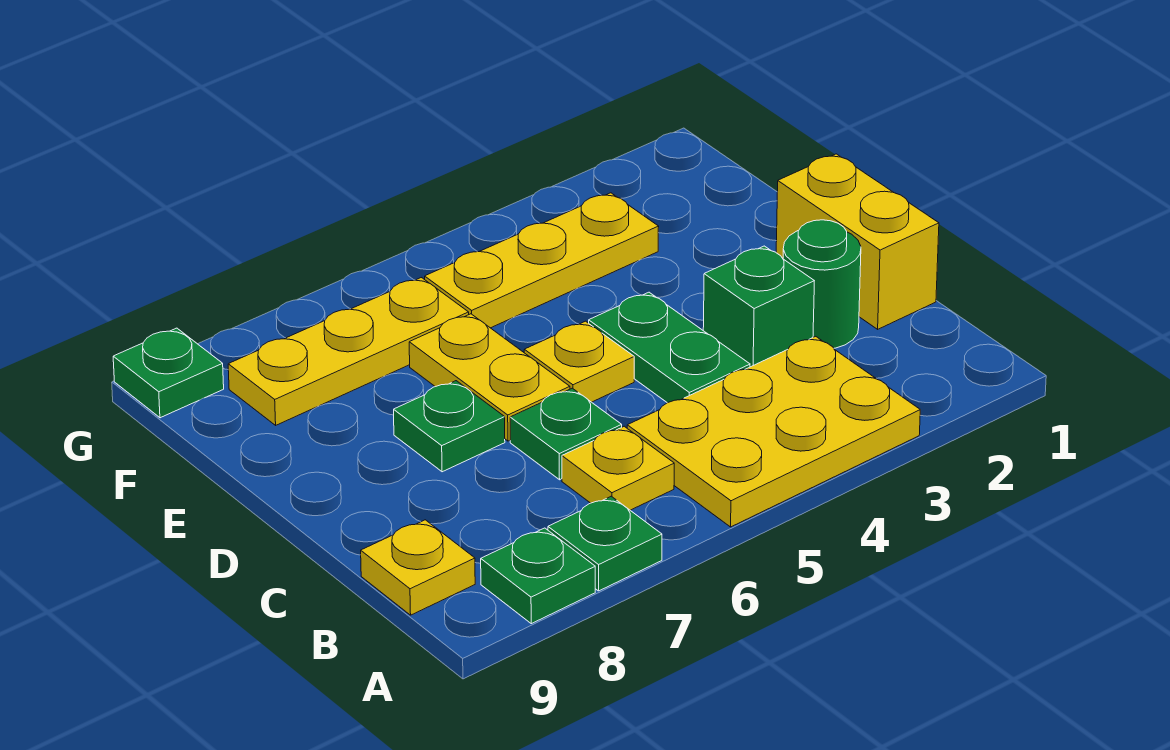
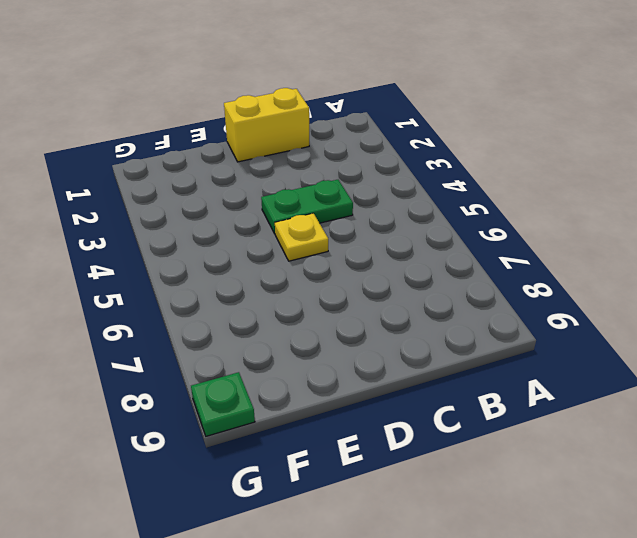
none -> yellow 2x3 plate [627,336,920,527]
none -> green 1x1 plate [548,496,662,591]
none -> green 1x1 plate [481,528,595,624]

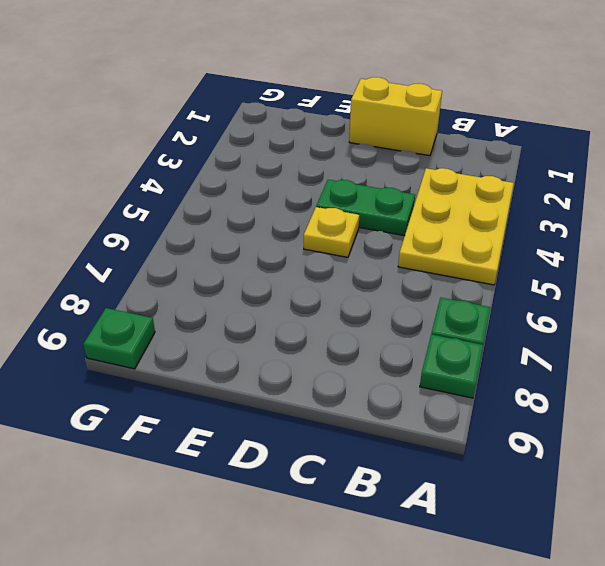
none -> yellow 1x1 plate [562,426,674,510]
none -> yellow 1x1 plate [361,520,475,615]
none -> green 1x1 round brick [783,220,861,348]

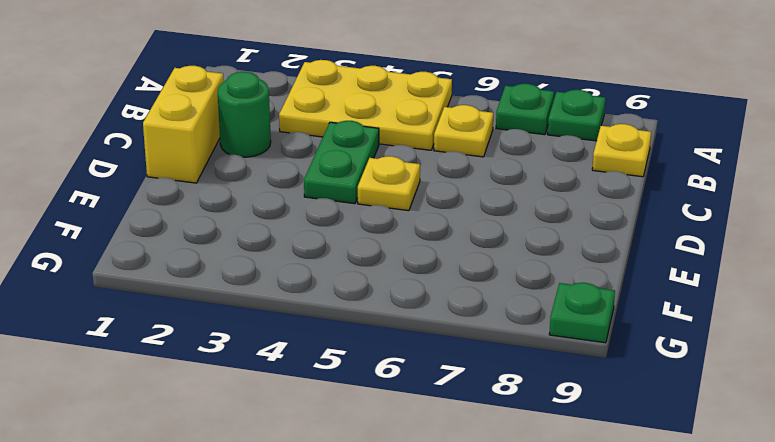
none -> green 1x1 brick [703,246,814,367]
none -> green 1x1 plate [510,388,622,480]
none -> yellow 1x2 plate [409,314,570,441]

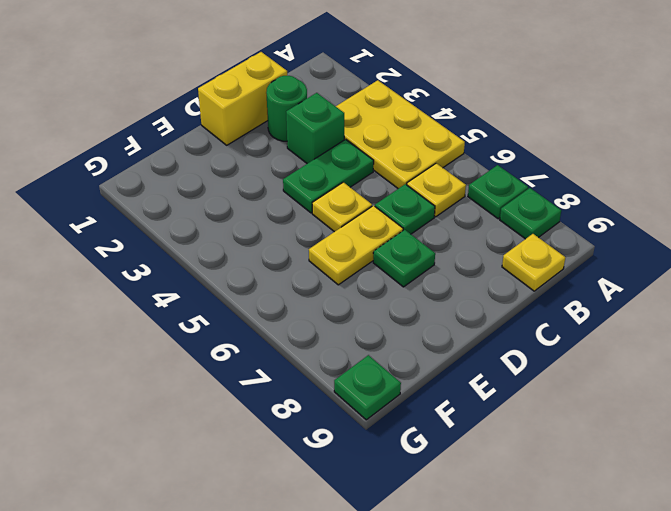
none -> yellow 1x3 plate [425,193,659,328]
none -> yellow 1x3 plate [228,278,469,425]

